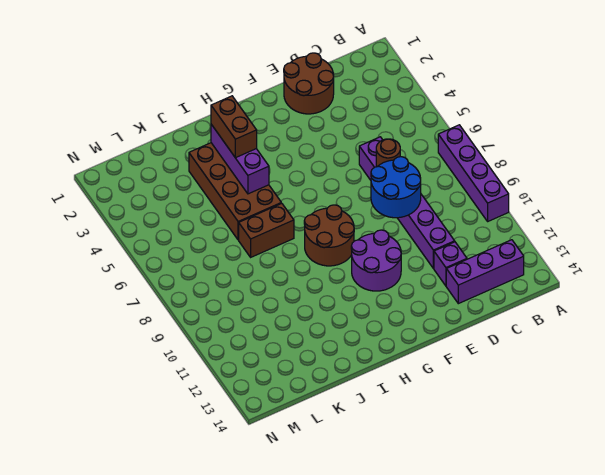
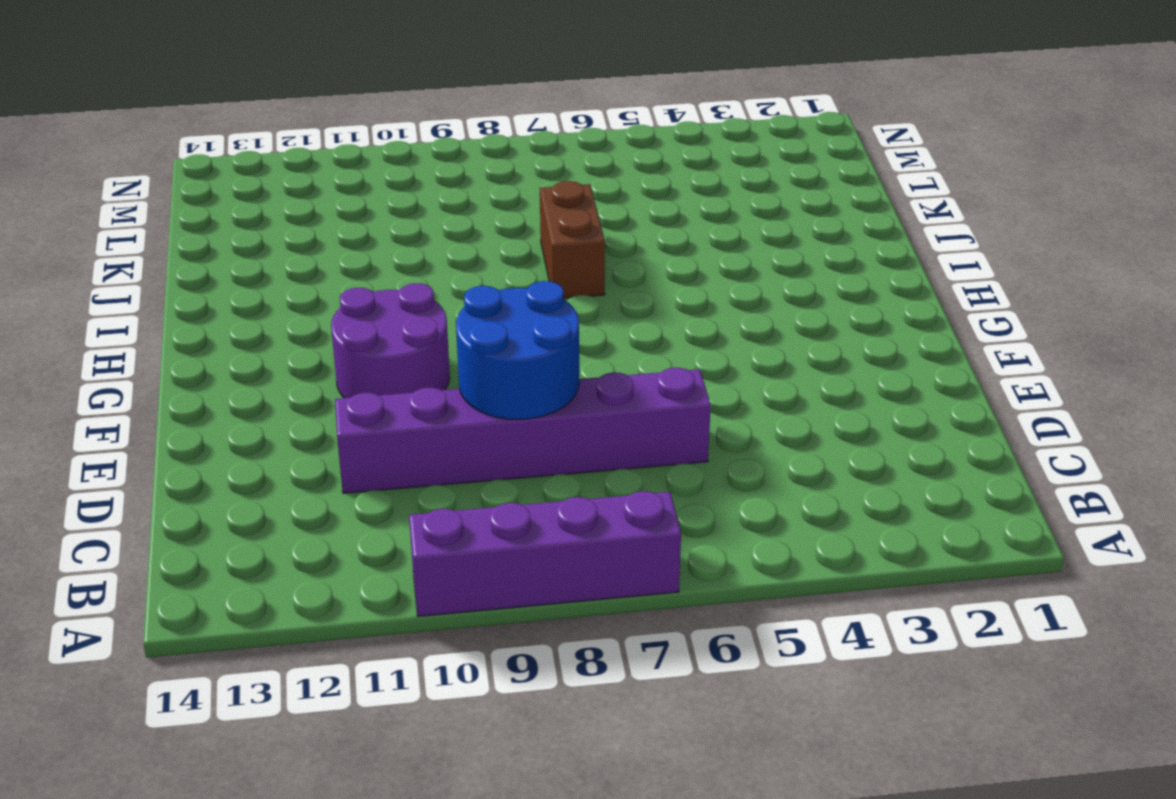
none -> purple 1x3 brick [446,240,524,304]
none -> brown 2x2 round brick [284,53,334,114]
none -> purple 1x1 brick [434,242,467,286]

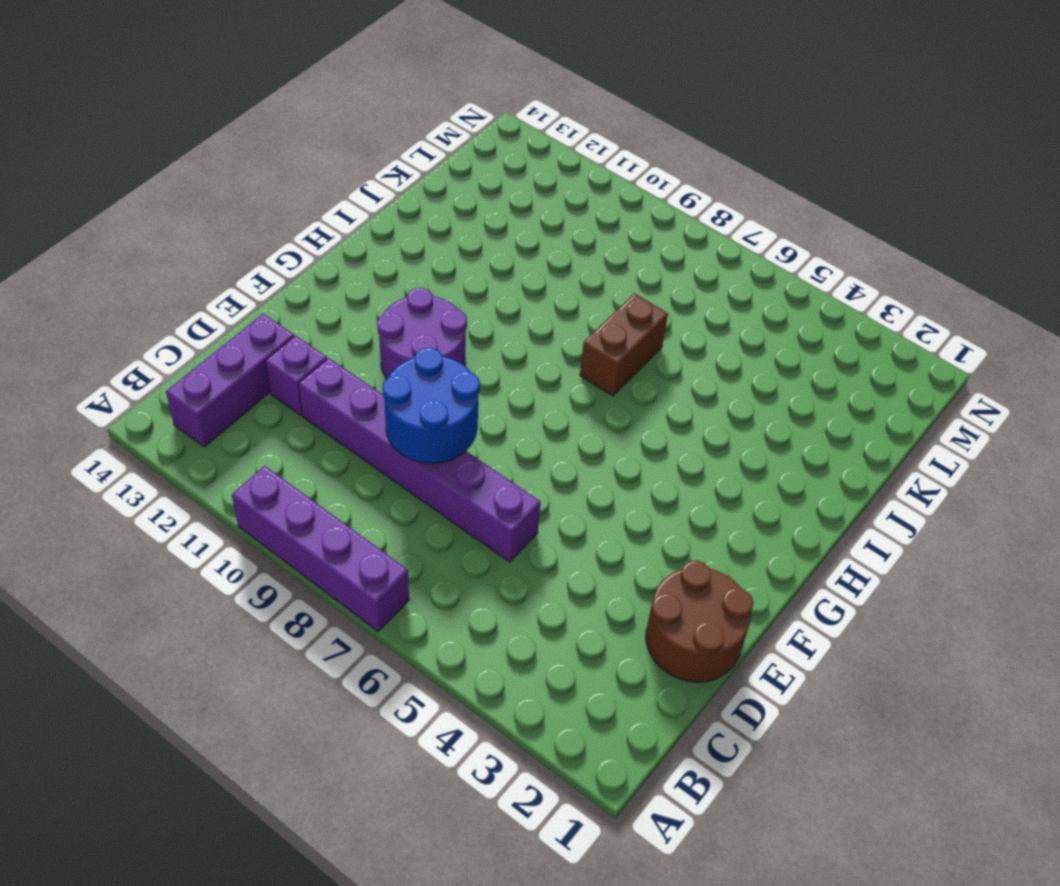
none -> brown 2x2 round brick [304,205,354,266]
none -> brown 2x4 brick [189,143,281,240]
none -> brown 1x1 round brick [376,139,400,167]

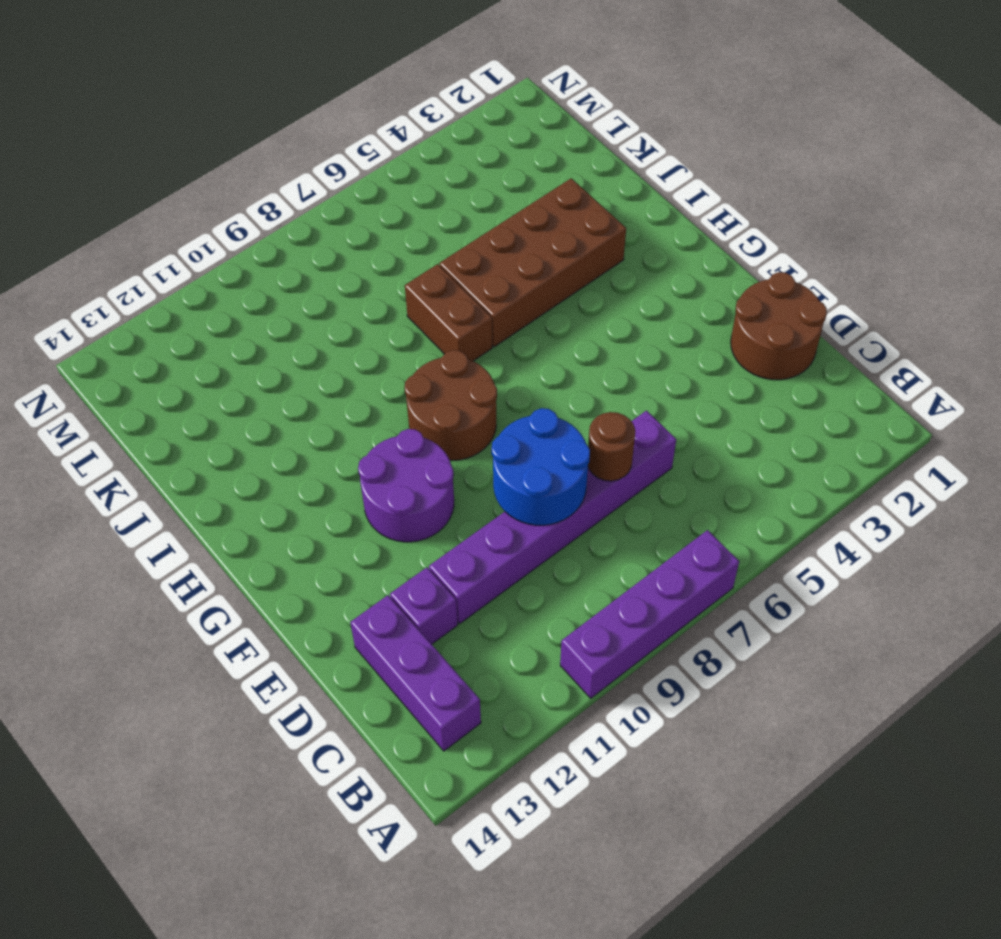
none -> purple 1x3 brick [211,124,269,194]
none -> brown 1x2 brick [211,96,257,158]

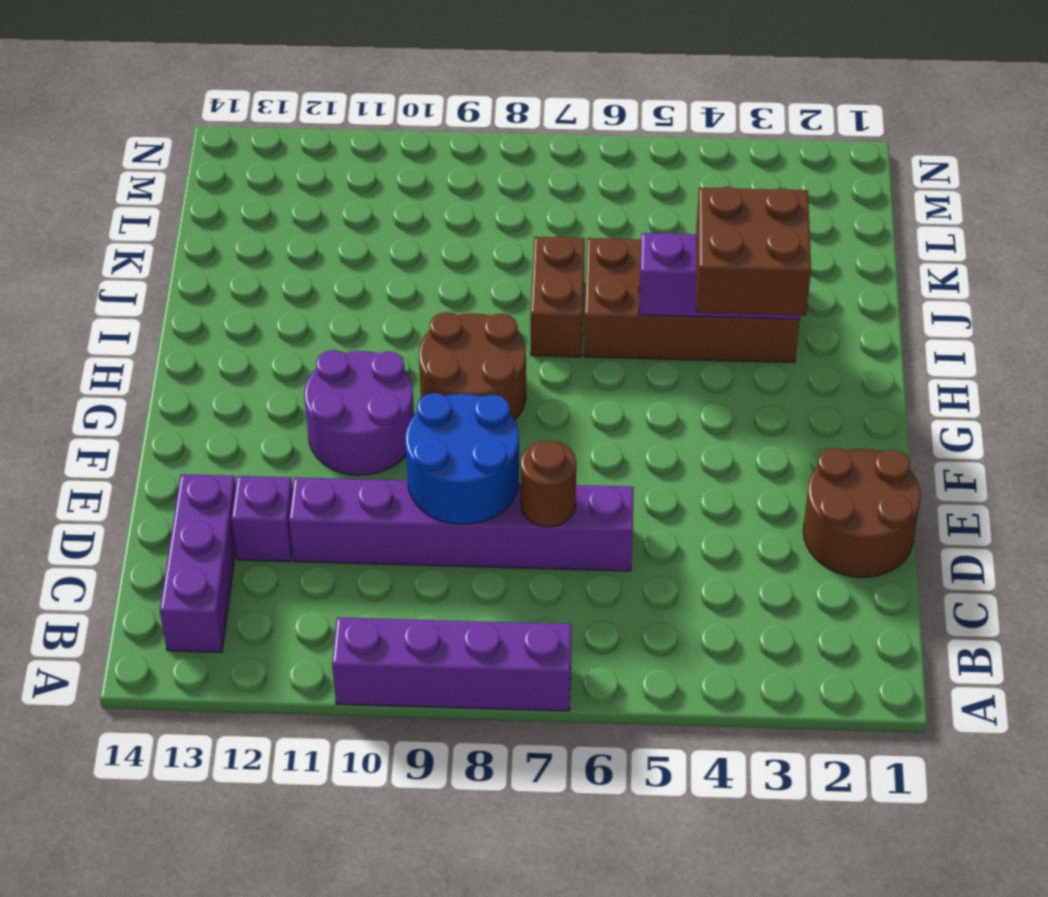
brown 2x2 brick [696,187,811,315] -> brown 1x2 brick [211,96,257,158]

